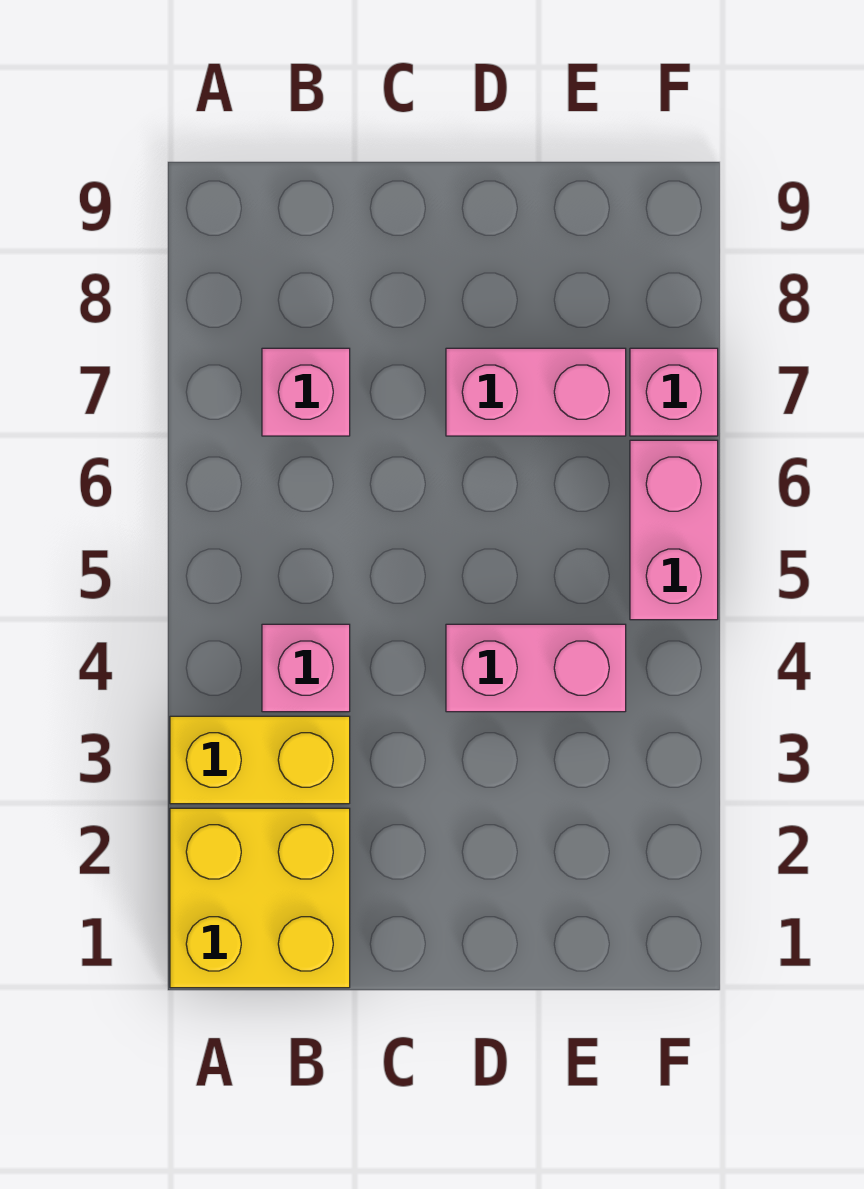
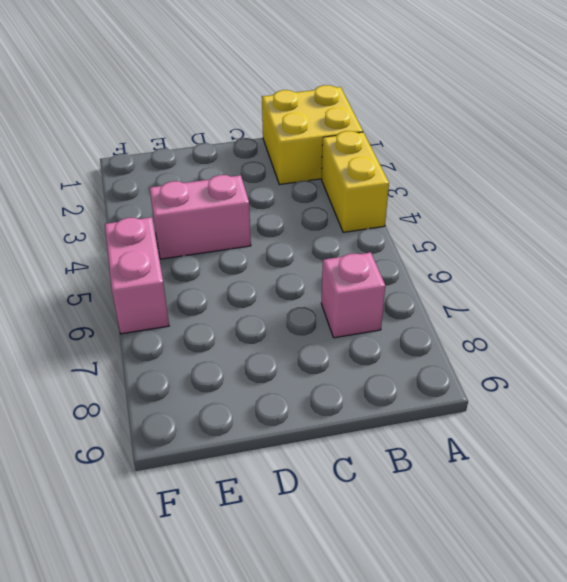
yellow 1x2 brick [322,131,389,232] -> yellow 1x2 brick turned to [170,716,350,804]
none -> pink 1x1 brick [262,624,350,712]
none -> pink 1x2 brick [446,348,626,436]

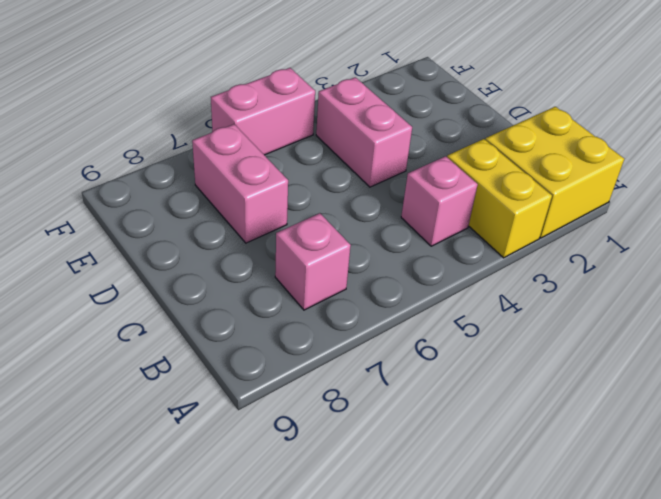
none -> pink 1x1 brick [630,348,718,436]

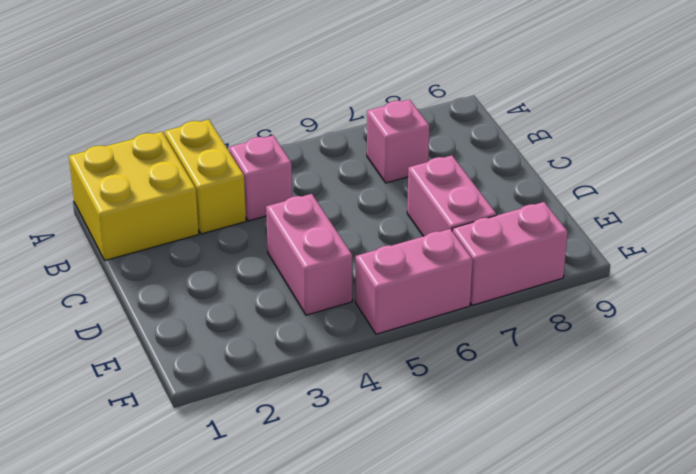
pink 1x2 brick [452,202,568,305] -> pink 1x1 brick [630,348,718,436]

